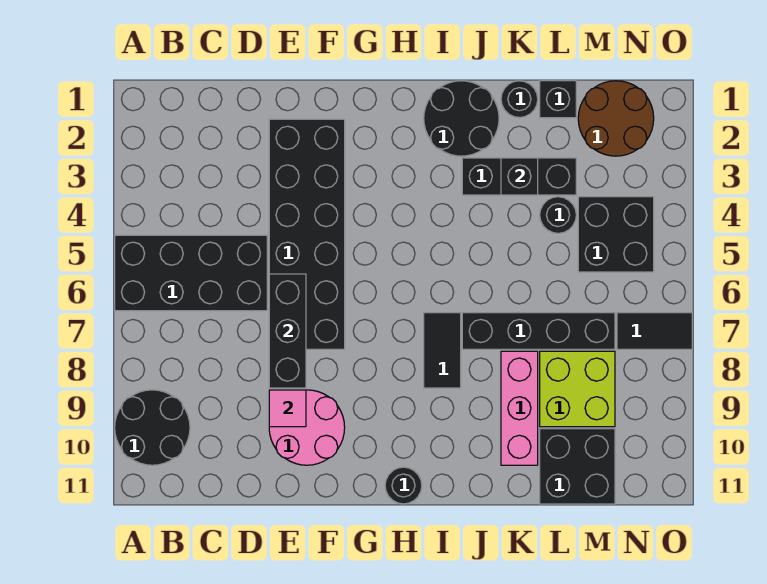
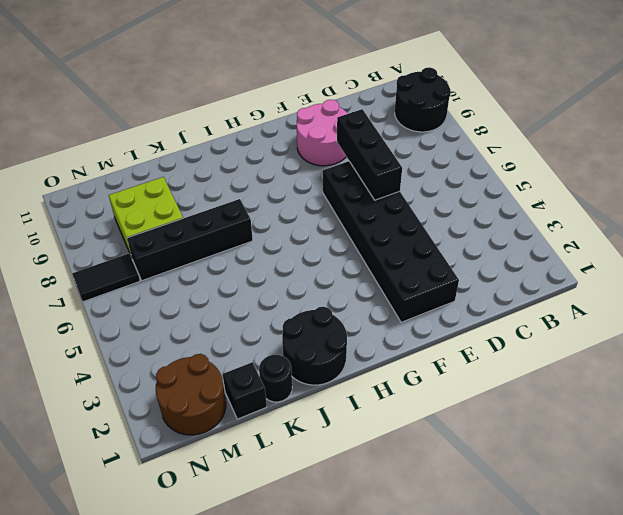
none -> black 2x4 brick [115,235,267,311]
none -> black 1x1 round brick [385,467,422,504]
none -> black 1x2 tile [424,313,461,388]

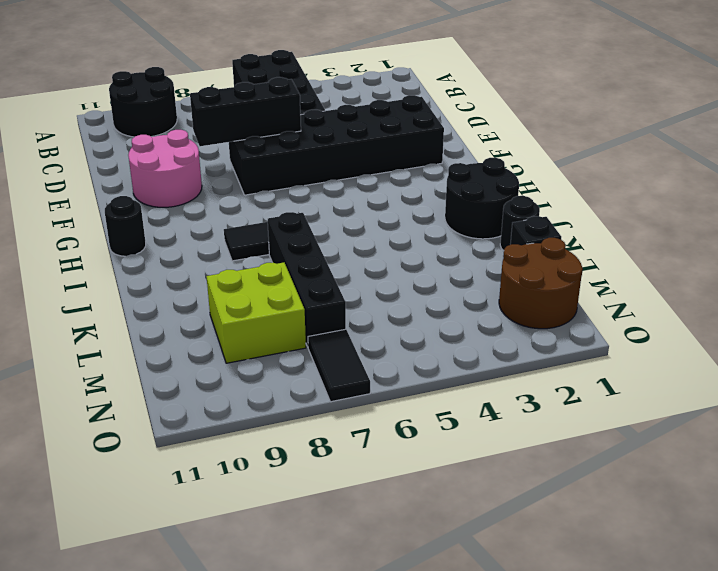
none -> black 1x3 brick [462,158,576,195]
none -> pink 1x3 brick [501,351,538,465]
none -> black 1x1 round brick [540,197,576,233]

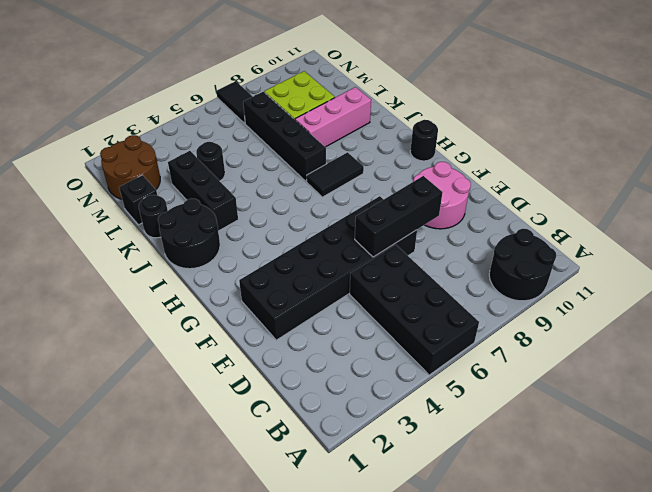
none -> black 2x2 brick [540,429,615,504]
none -> black 2x2 brick [578,197,654,272]
none -> pink 1x1 tile [269,390,306,427]

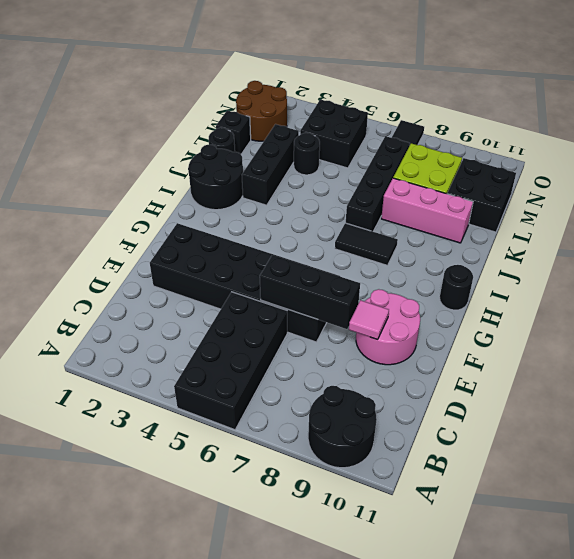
none -> black 1x1 brick [501,158,538,195]

